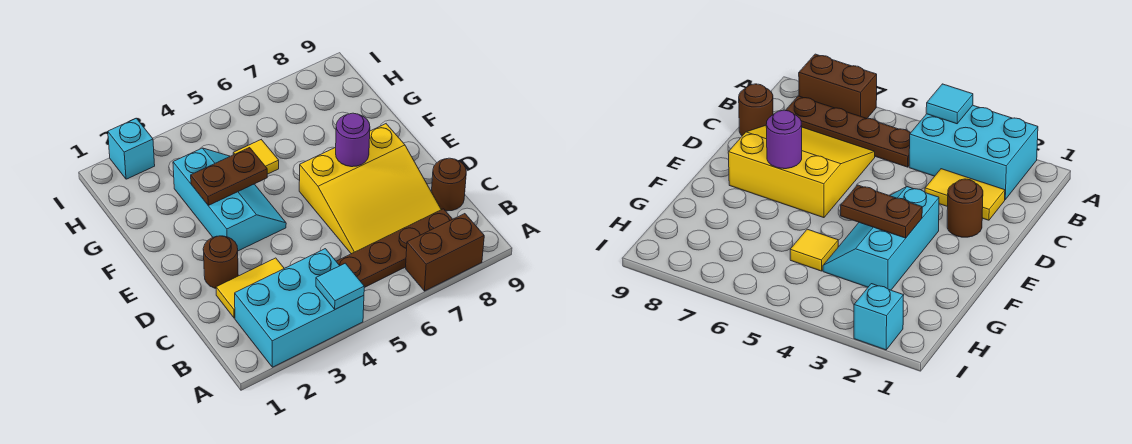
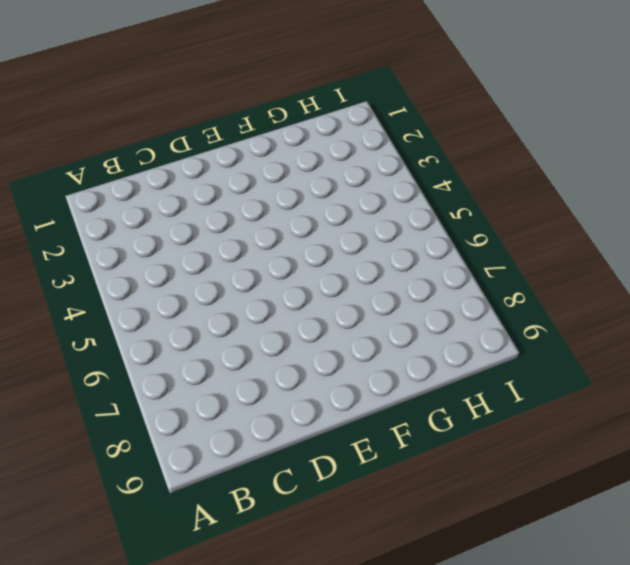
none -> cyan 2x3 brick [235,249,364,367]
none -> brown 1x2 brick [406,214,484,291]
none -> brown 1x4 plate [336,209,452,288]

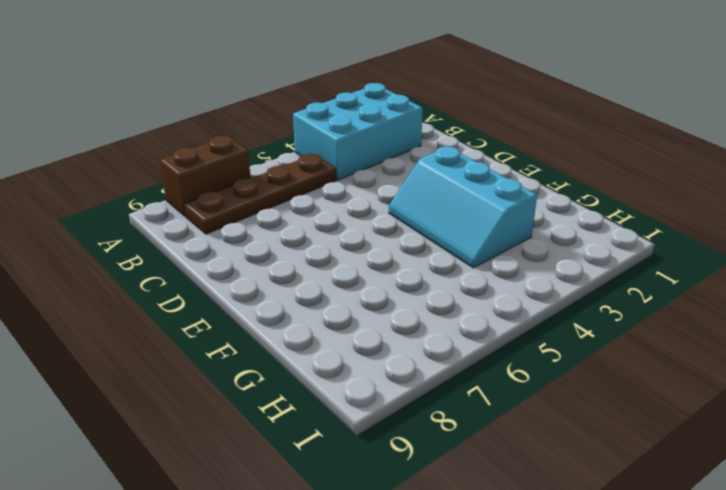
none -> yellow 1x2 tile [216,258,284,318]
none -> yellow 3x3 slope [299,124,441,254]
none -> brown 1x1 round brick [432,158,466,211]

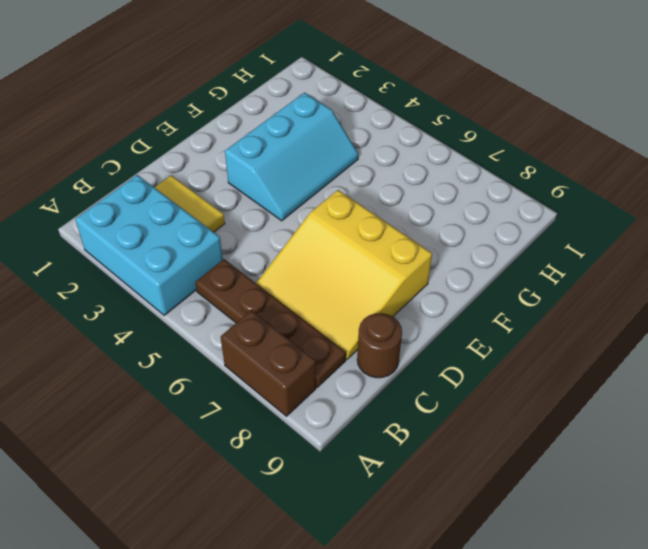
none -> brown 1x1 round brick [203,236,238,288]
none -> yellow 1x1 tile [233,140,279,174]
none -> cyan 1x1 brick [108,118,155,179]

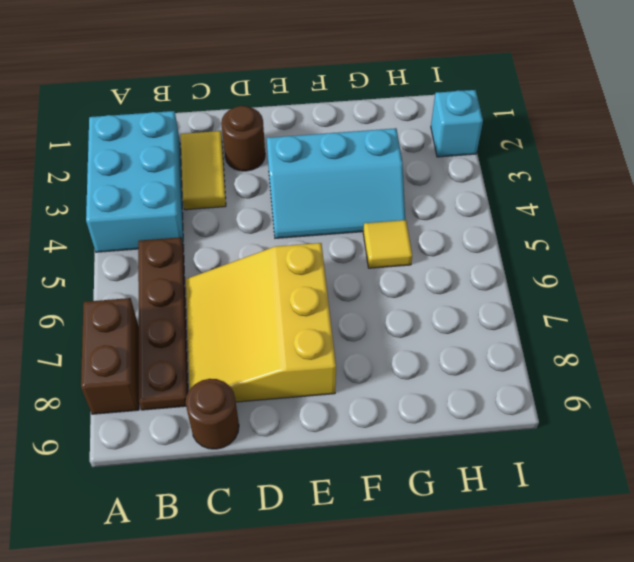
none -> cyan 1x1 tile [316,263,364,309]
none -> purple 1x1 round brick [336,113,370,167]
none -> brown 1x2 plate [191,148,267,205]

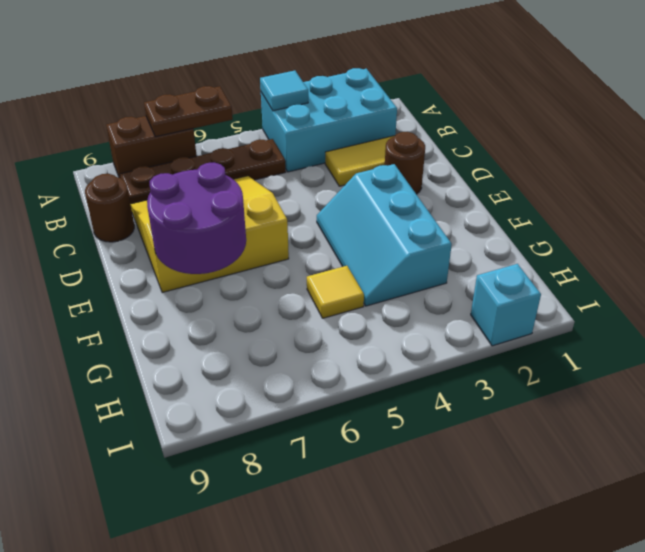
brown 1x2 plate [144,86,233,137] -> brown 1x2 plate moved to [191,148,267,205]
purple 2x2 round brick [147,163,246,274] -> purple 1x1 round brick [336,113,370,167]

